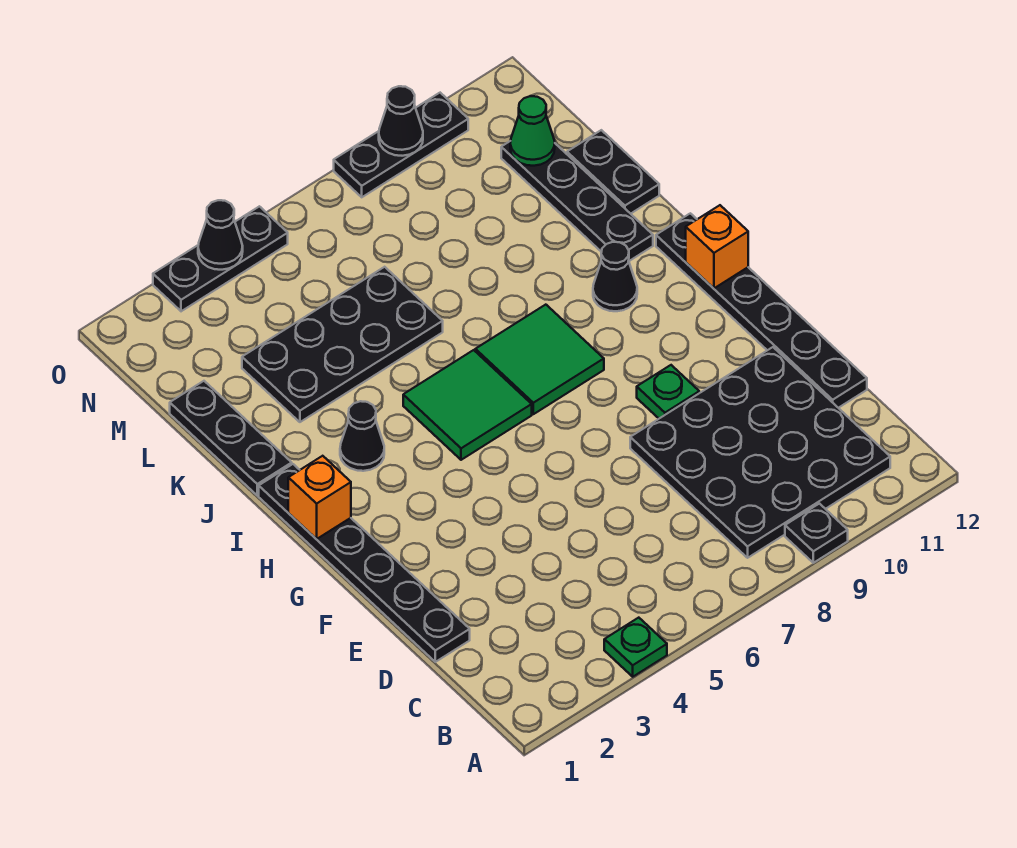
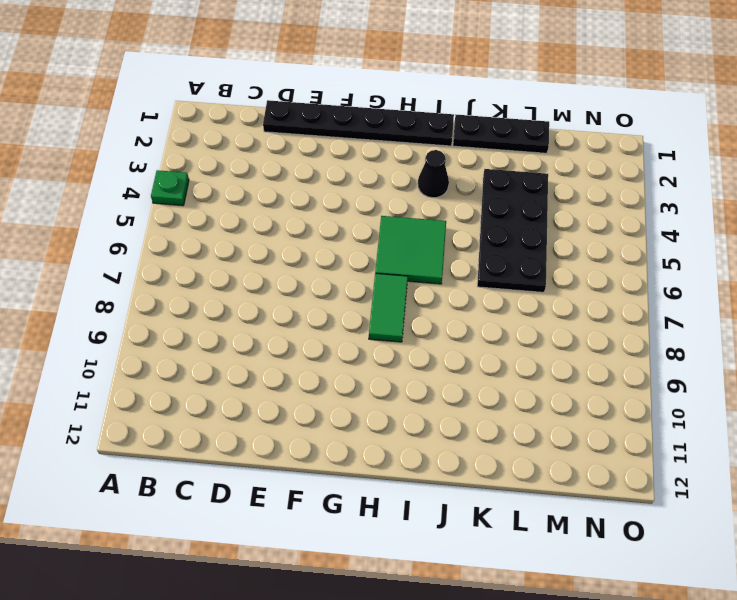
green 1x2 tile [369,274,408,342] -> green 2x2 tile [475,305,604,414]
none -> black 1x1 plate [785,504,848,563]
none -> black 4x4 plate [630,347,890,558]
none -> black 1x6 plate [656,213,867,408]

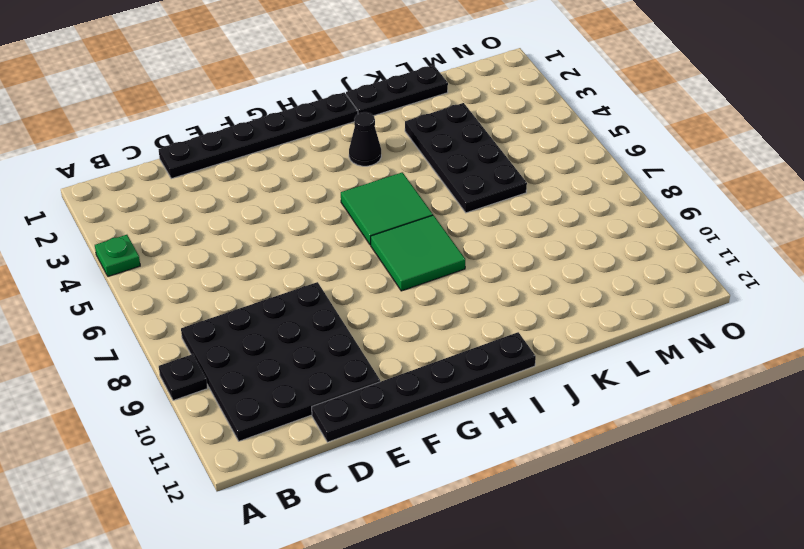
none -> green 1x1 plate [637,365,699,418]
none -> black 1x1 cone [593,242,637,311]
none -> black 1x4 plate [501,141,653,261]

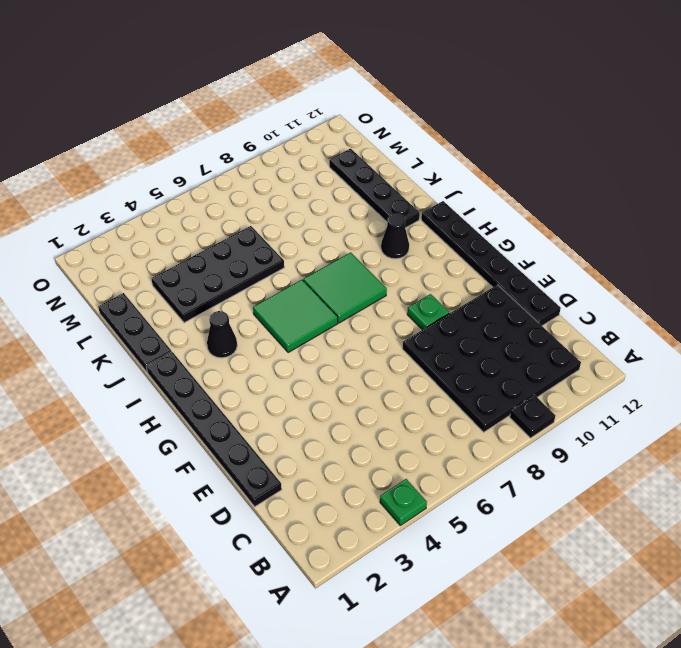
none -> black 1x2 plate [567,130,659,214]
none -> black 1x3 plate [153,206,288,311]
none -> black 1x3 plate [334,93,468,197]

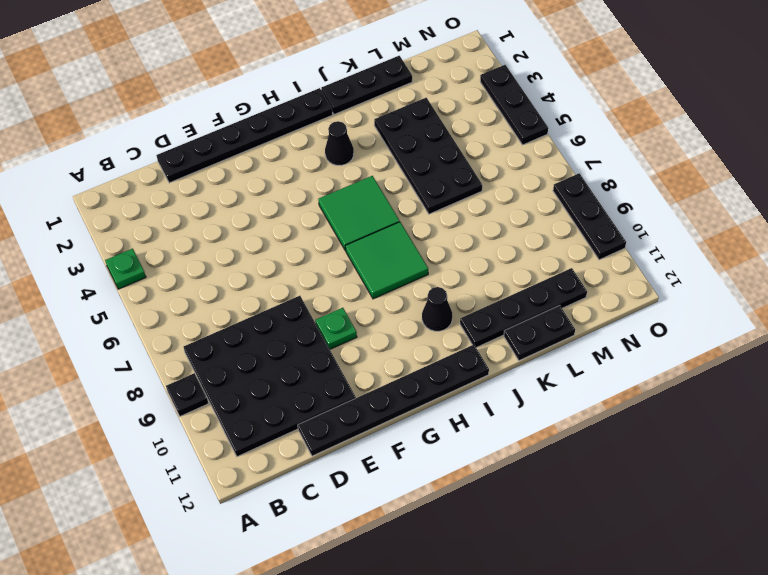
none -> orange 1x1 brick [288,456,351,539]
none -> orange 1x1 brick [686,205,748,288]
none -> green 1x1 cone [510,96,555,166]

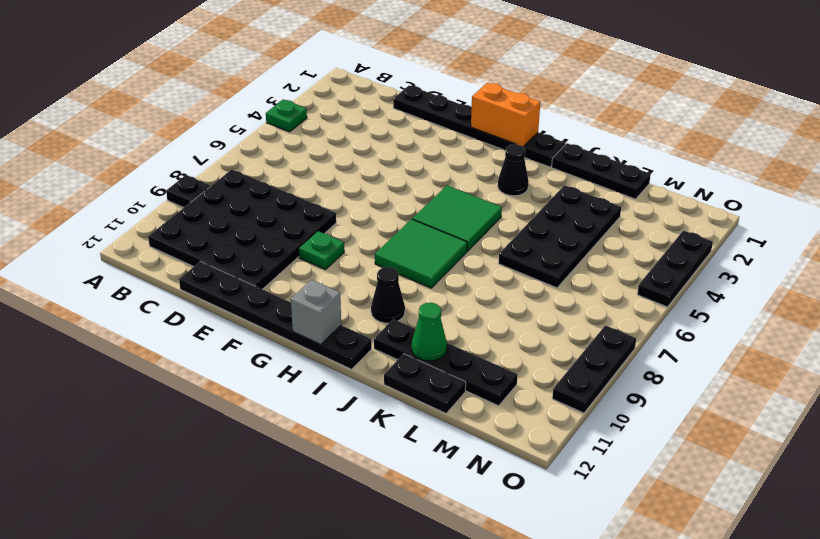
orange 1x2 brick [471,83,540,146] -> orange 1x1 brick [288,456,351,539]
grey 1x1 brick [291,280,341,345] -> orange 1x1 brick [686,205,748,288]
green 1x1 cone [412,303,447,361] -> green 1x1 cone moved to [510,96,555,166]
none -> black 1x1 cone [198,200,243,270]
none -> black 1x1 cone [379,86,423,156]

